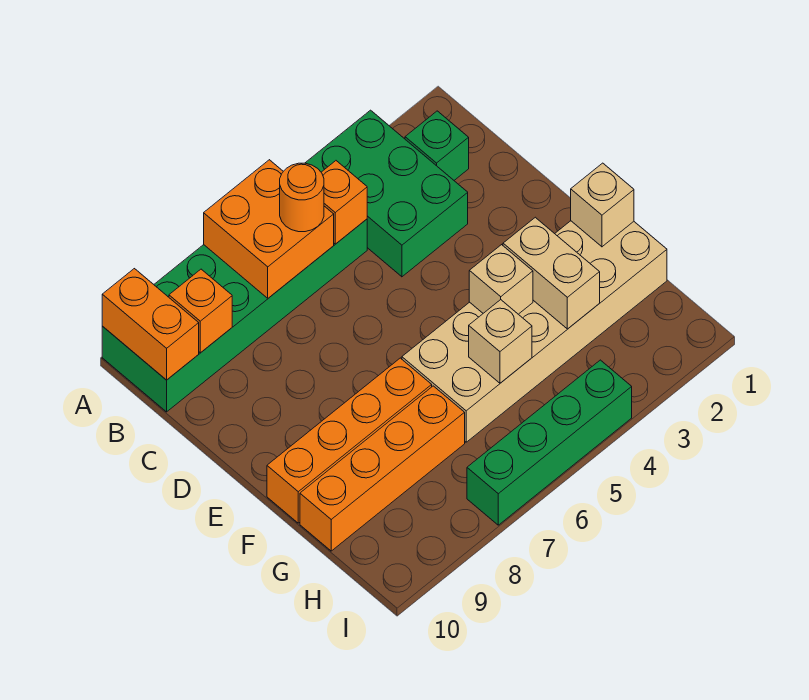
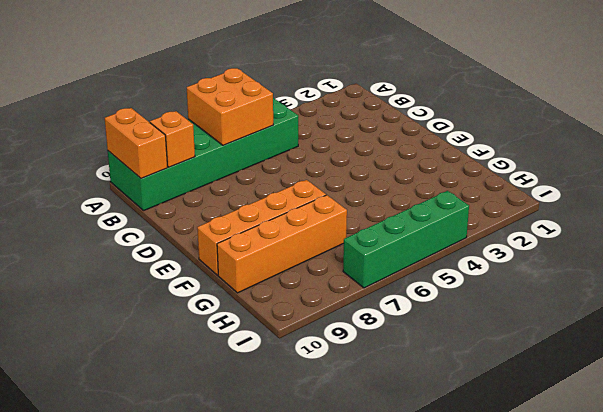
none -> green 2x3 brick [306,110,468,277]
none -> green 1x1 brick [405,111,469,180]
none -> tan 2x6 brick [402,221,667,442]

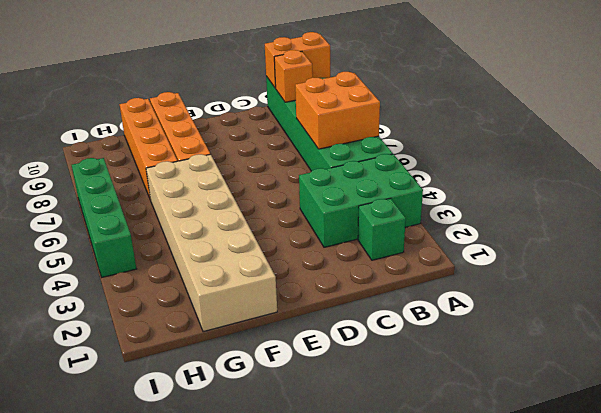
none -> orange 1x1 brick [321,161,367,244]
none -> tan 1x1 brick [571,163,634,247]
none -> tan 1x2 brick [503,217,600,329]

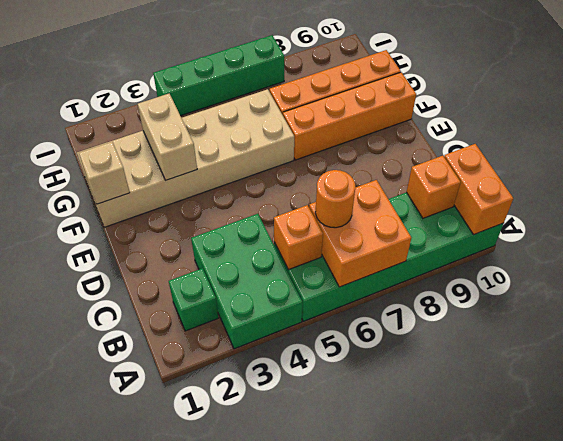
none -> tan 1x1 brick [469,245,533,314]
none -> tan 1x1 brick [469,300,532,383]

